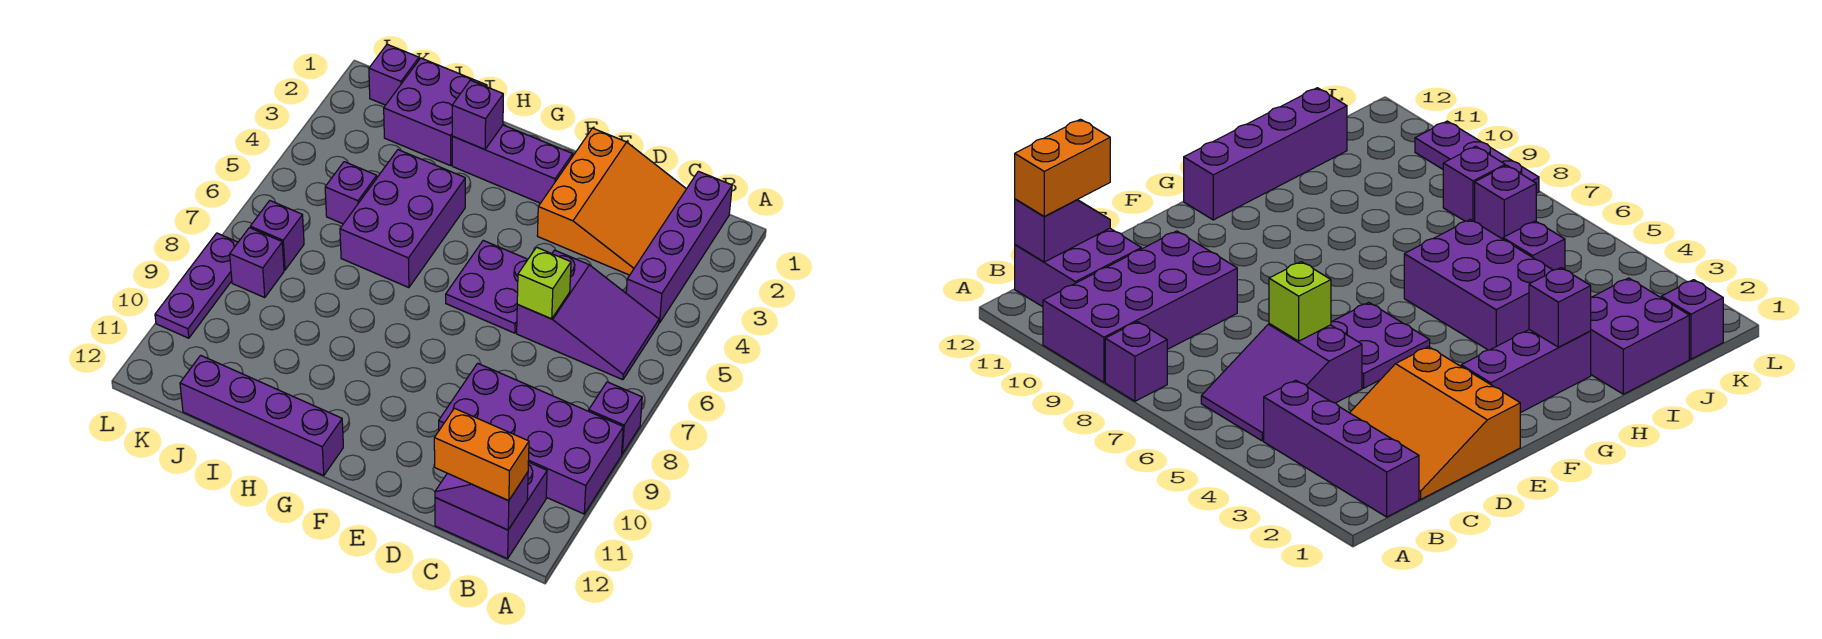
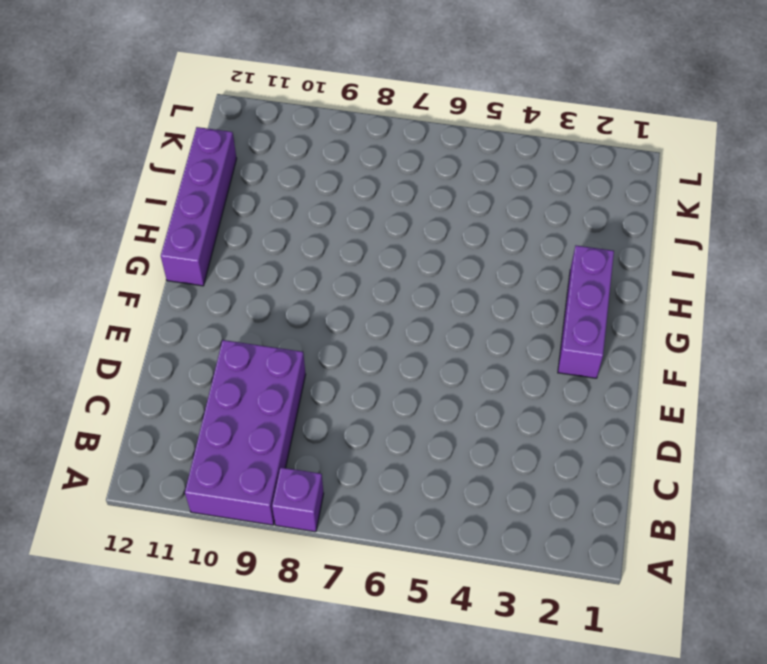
none -> purple 1x4 brick [626,171,732,323]
none -> purple 2x3 slope [517,250,659,380]
none -> purple 2x2 brick [435,462,547,559]

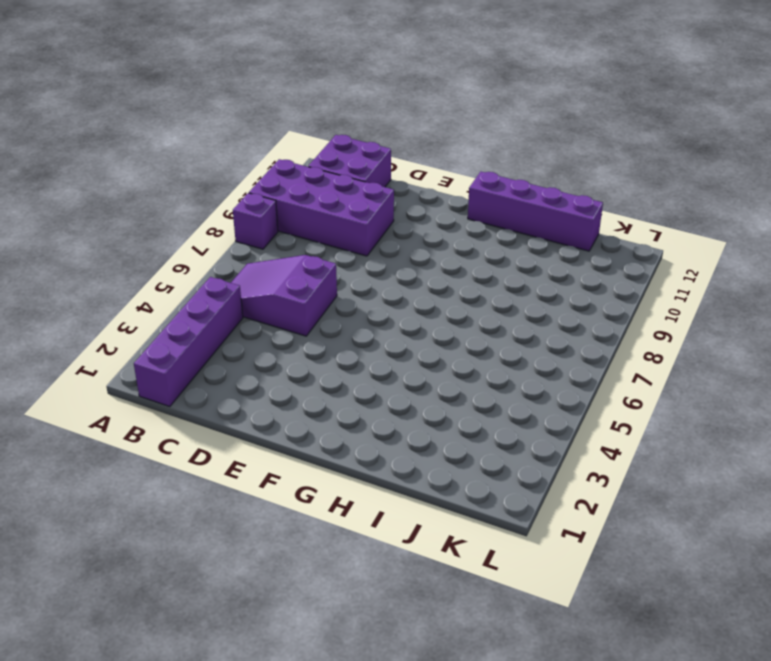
none -> orange 3x3 slope [537,128,686,275]
none -> purple 2x2 plate [446,241,528,333]
none -> purple 1x3 brick [452,125,573,203]

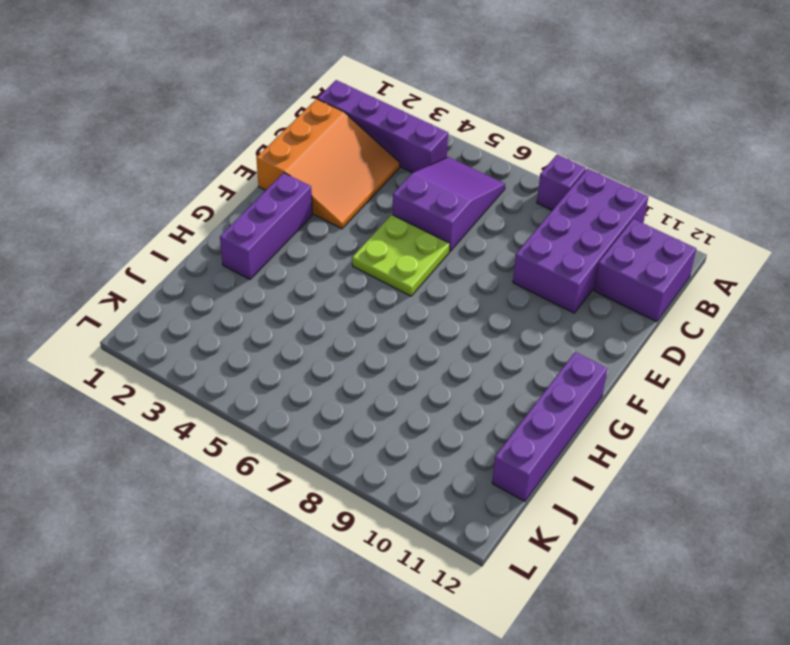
orange 3x3 slope [256,99,400,229] -> orange 3x3 slope turned to [537,128,686,275]
lime 2x2 plate [352,215,450,296] -> purple 2x2 plate [446,241,528,333]
none -> purple 2x3 brick [340,150,465,288]
none -> purple 2x2 brick [384,58,487,166]
none -> purple 1x1 brick [325,162,377,224]

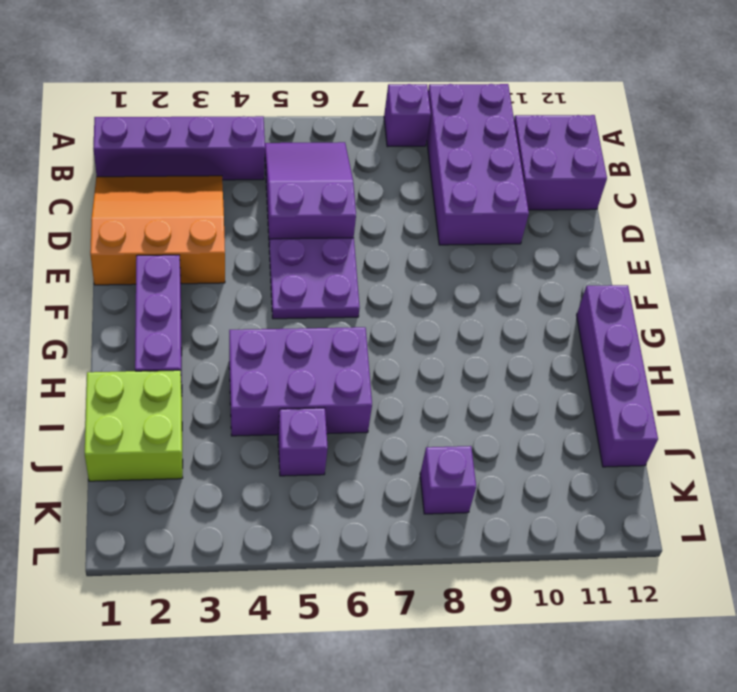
lime 2x2 brick [85,370,183,481] -> purple 2x2 brick [384,58,487,166]
none -> purple 1x1 brick [369,44,419,105]
none -> purple 1x1 brick [250,201,304,270]
none -> purple 1x3 plate [155,233,238,338]

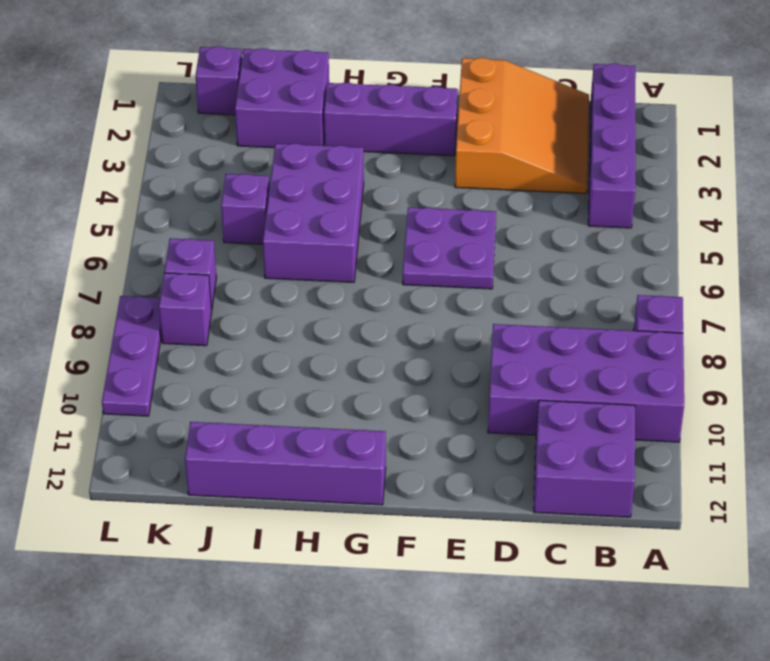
none -> purple 2x3 slope [517,250,659,380]
none -> purple 1x2 slope [435,472,528,530]
none -> lime 1x1 brick [517,247,571,319]

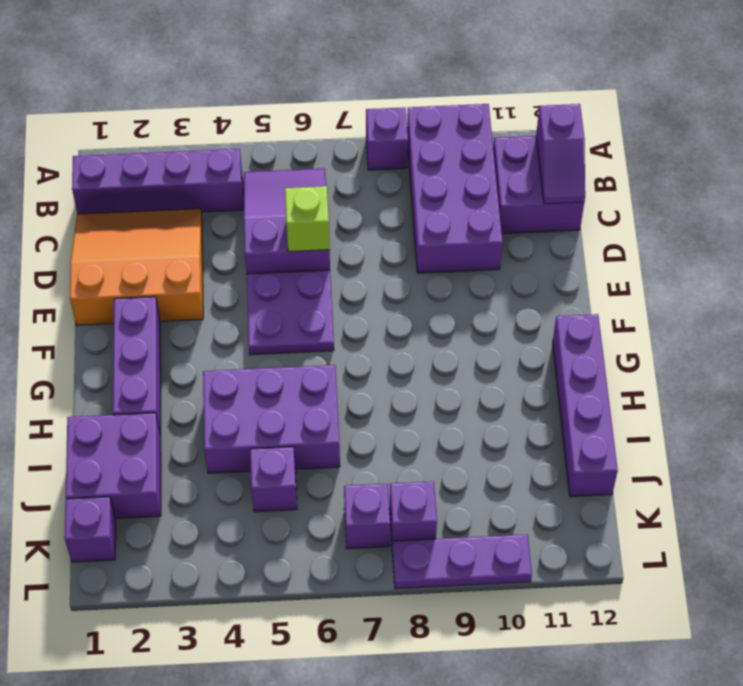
none -> purple 1x1 brick [452,80,503,149]
none -> orange 1x2 brick [434,408,529,501]

